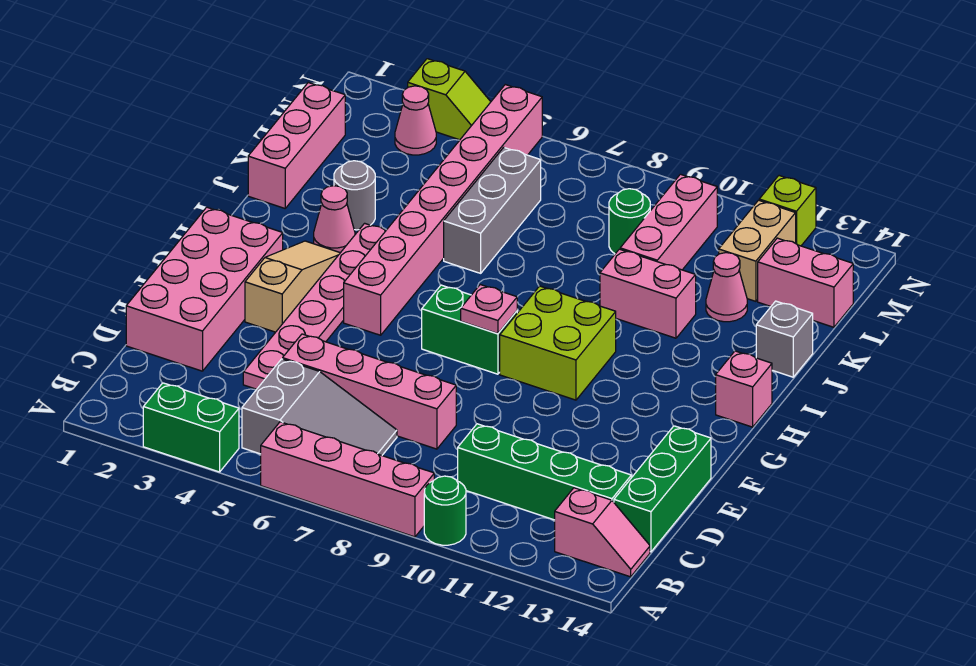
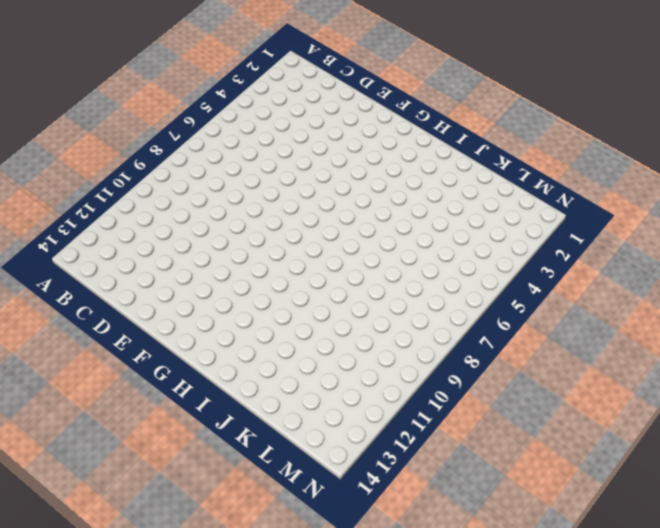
none -> green 1x2 brick [143,383,239,472]
none -> pink 1x4 brick [261,422,434,537]
none -> green 1x1 round brick [424,476,466,545]
none -> grey 2x3 slope [242,359,397,455]

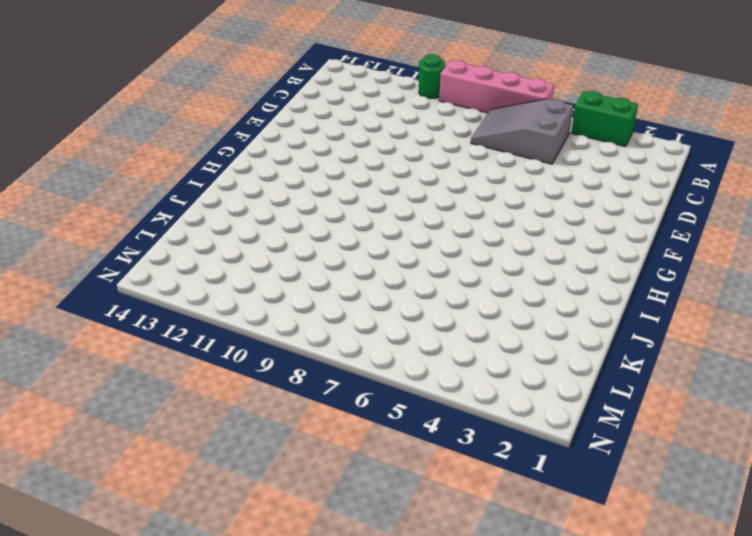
none -> pink 1x2 slope [555,488,650,577]
none -> green 1x4 brick [458,424,631,520]
none -> green 1x3 brick [614,426,711,552]
none -> pink 2x4 brick [126,207,283,371]

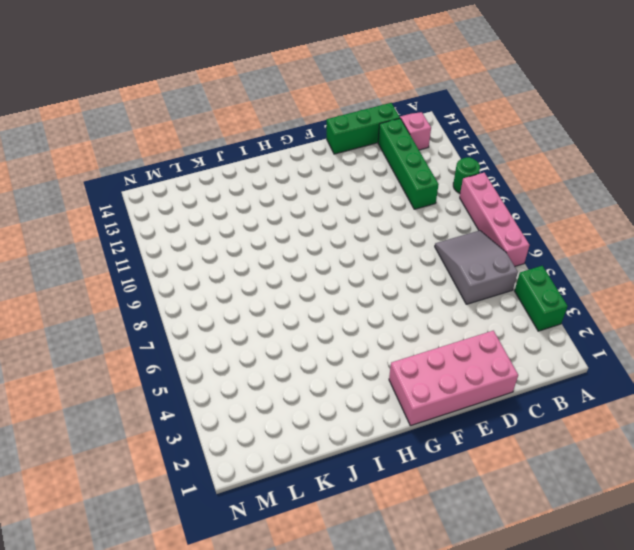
none -> pink 1x6 plate [243,223,386,389]
none -> pink 1x4 brick [283,334,456,449]
none -> tan 1x3 slope [245,241,340,332]
none -> pink 1x8 brick [344,85,542,335]

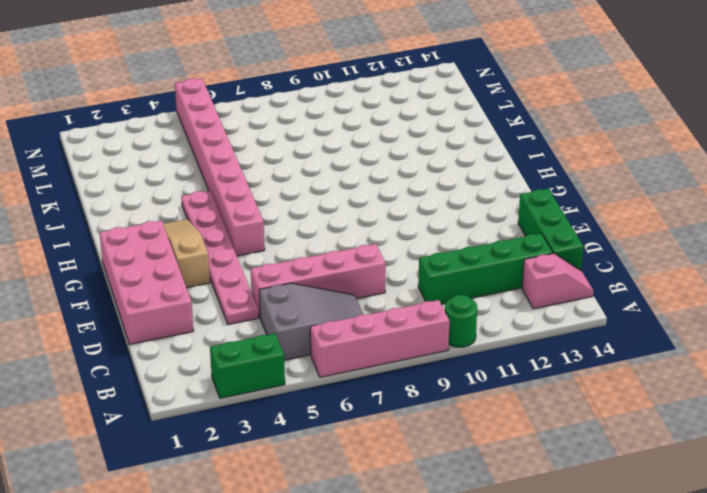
none -> green 1x2 brick [422,285,517,374]
none -> lime 2x2 brick [500,286,616,400]
none -> pink 1x1 brick [716,351,772,427]
none -> pink 1x1 cone [314,186,355,253]

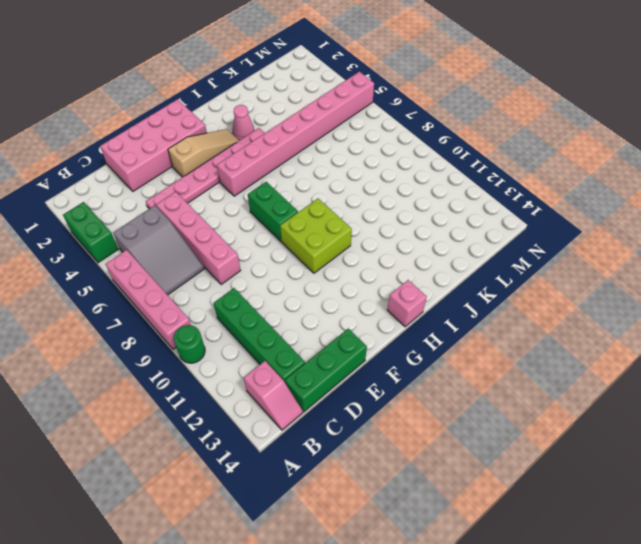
none -> pink 1x3 brick [248,83,345,208]
none -> grey 1x1 round brick [334,161,375,230]
none -> grey 1x3 brick [444,147,541,273]
none -> pink 1x2 brick [600,249,696,338]

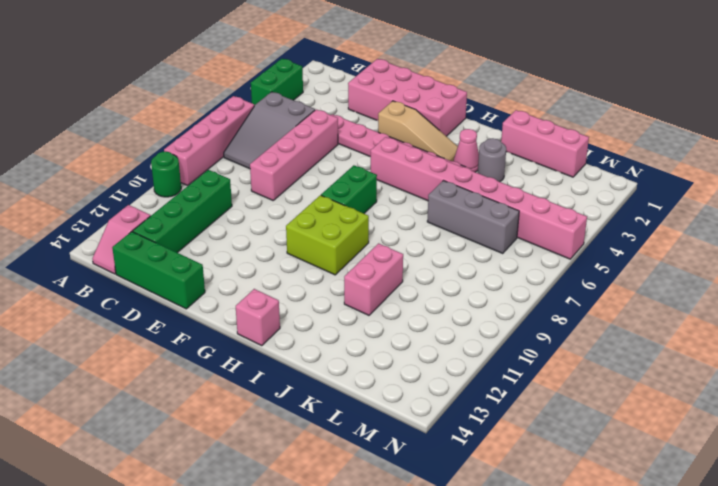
none -> grey 1x1 brick [756,301,813,377]
none -> pink 1x3 brick [620,174,717,270]
none -> pink 1x1 cone [706,253,747,322]
none -> green 1x1 round brick [609,189,650,254]

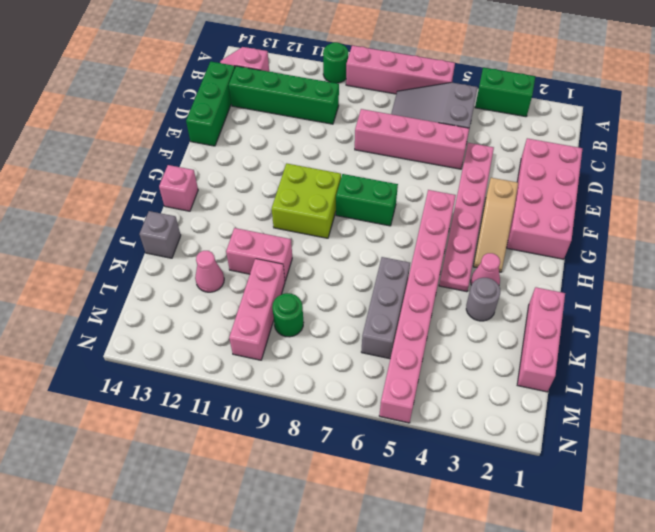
none -> tan 1x2 brick [719,200,796,301]
none -> pink 1x2 brick [758,238,853,327]
none -> pink 1x1 cone [395,86,436,155]
none -> lime 1x2 slope [408,59,491,140]

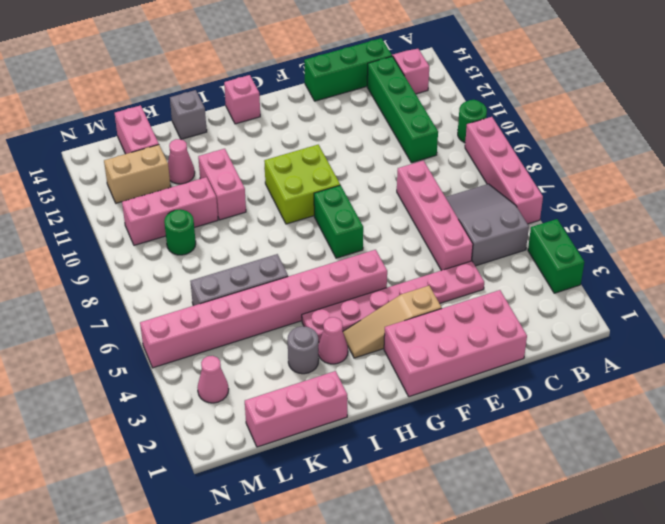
none -> lime 1x2 slope [408,59,491,140]
none -> lime 1x1 brick [759,176,816,246]
none -> pink 1x1 plate [461,285,517,334]

